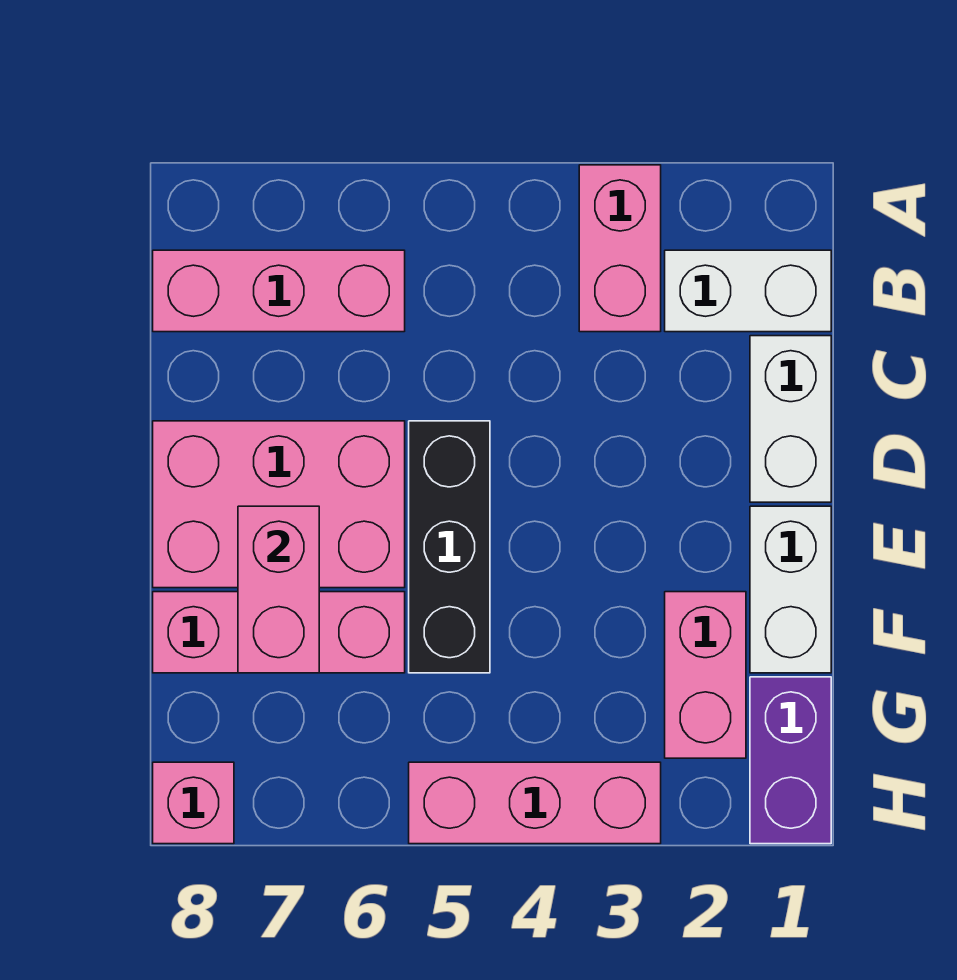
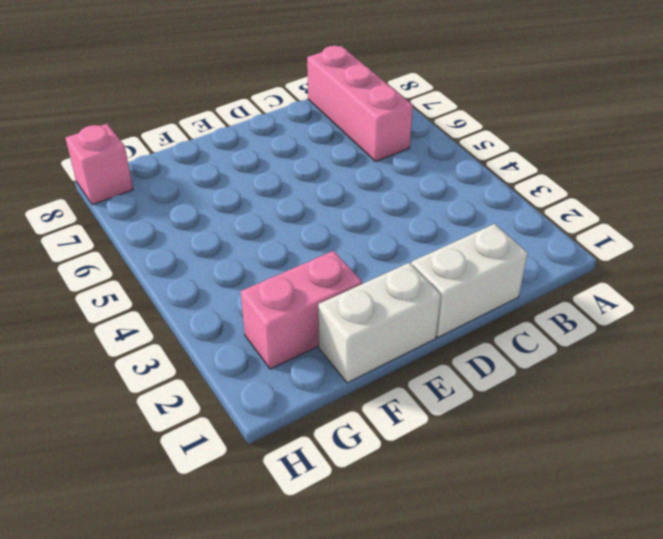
none -> pink 1x2 brick [579,165,661,332]
none -> white 1x2 brick [665,250,831,332]
none -> black 1x3 brick [409,421,490,673]

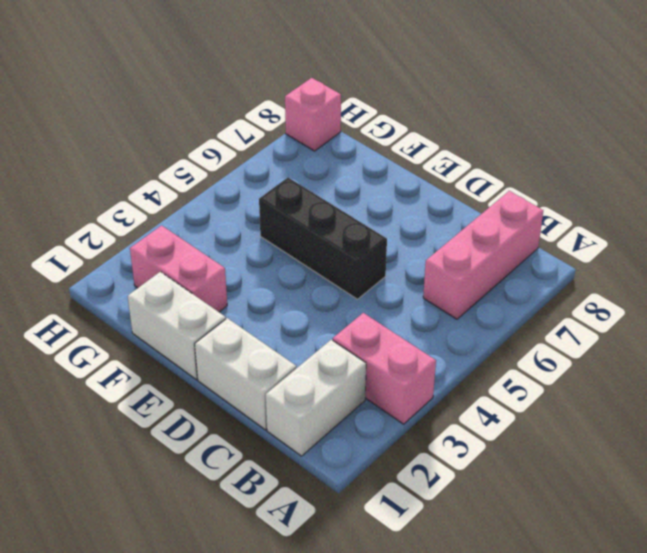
none -> pink 2x3 brick [153,421,405,588]
none -> pink 1x3 brick [153,592,405,673]
none -> purple 1x2 brick [750,677,831,844]

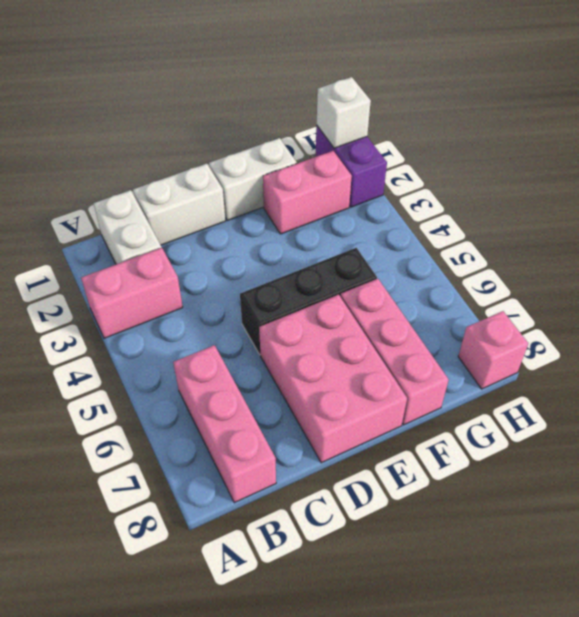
purple 1x2 brick [315,125,387,207] -> purple 1x2 brick turned to [750,677,831,844]
white 1x1 brick [317,77,371,148] -> none
none -> pink 1x3 brick [409,762,661,844]
none -> pink 1x2 brick [238,506,319,673]

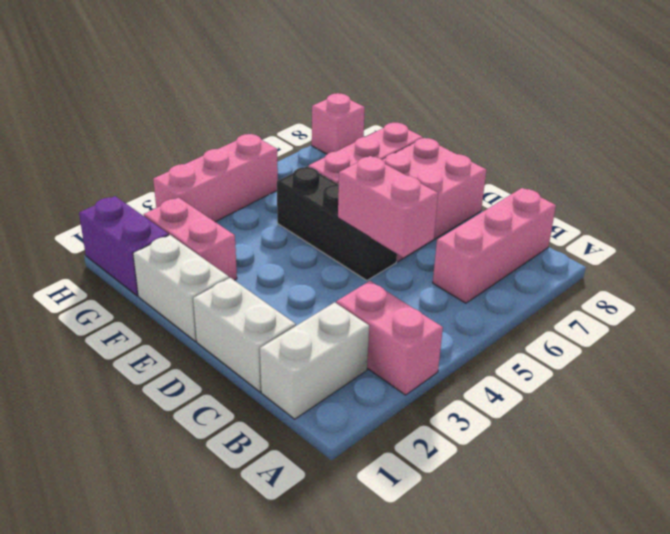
pink 1x2 brick [338,156,438,258] -> pink 1x2 brick moved to [238,506,319,673]

